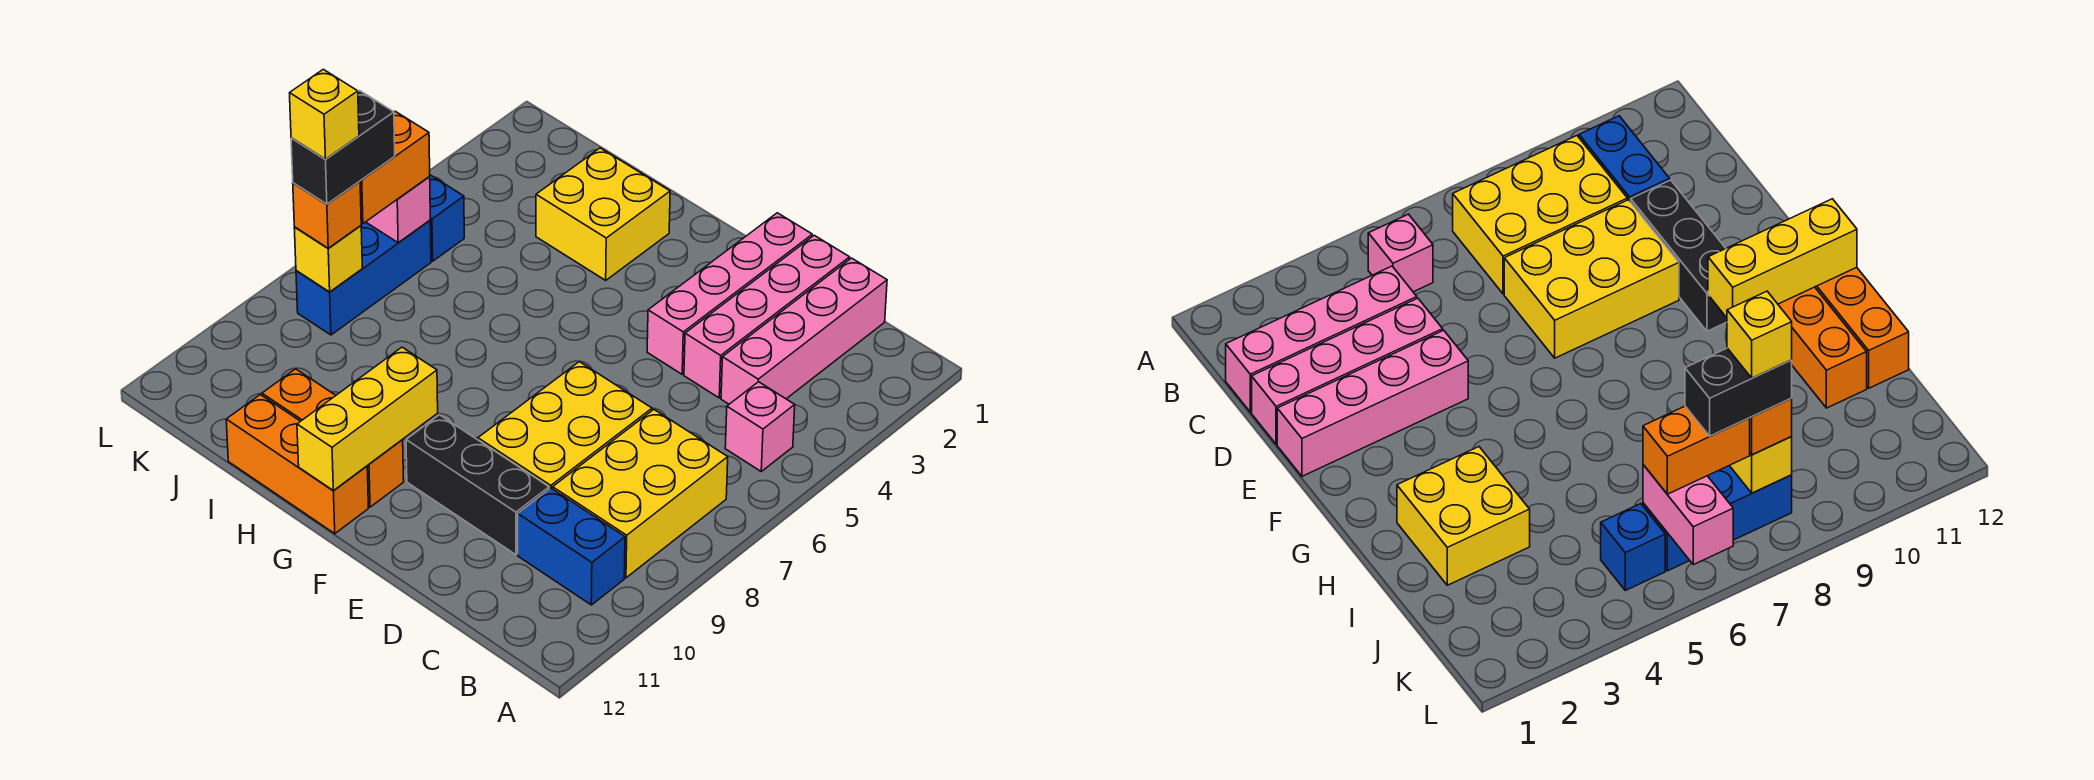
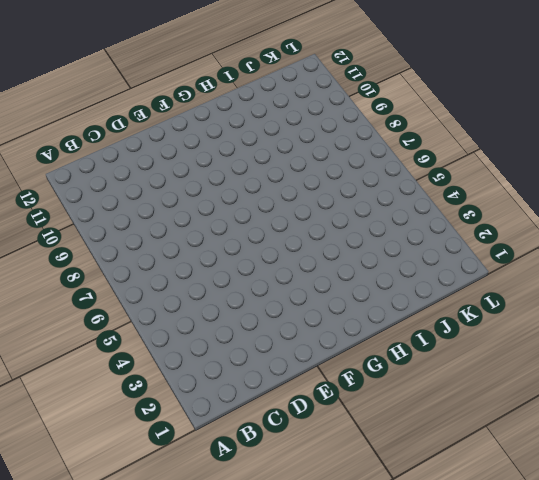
none -> pink 1x1 brick [725,382,795,471]
none -> yellow 2x3 brick [553,410,728,578]
none -> blue 1x2 brick [518,488,625,605]

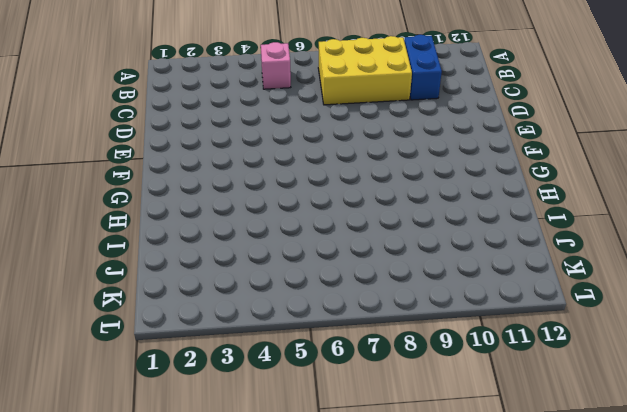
none -> pink 1x4 brick [721,258,887,404]
none -> pink 1x4 brick [684,235,850,398]
none -> yellow 2x3 brick [478,362,652,489]

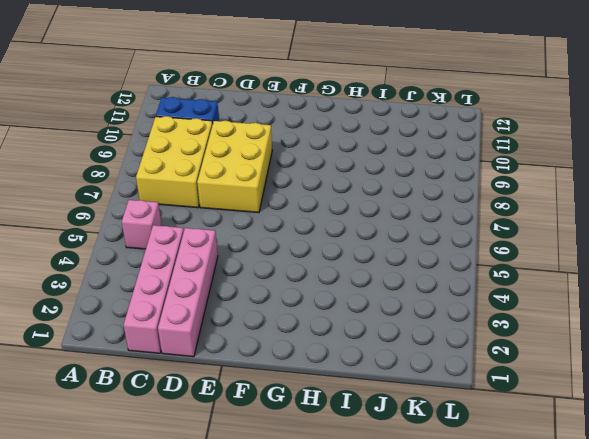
none -> black 1x3 brick [406,415,549,555]
none -> pink 1x4 brick [647,213,812,374]
none -> orange 1x3 brick [262,369,404,507]

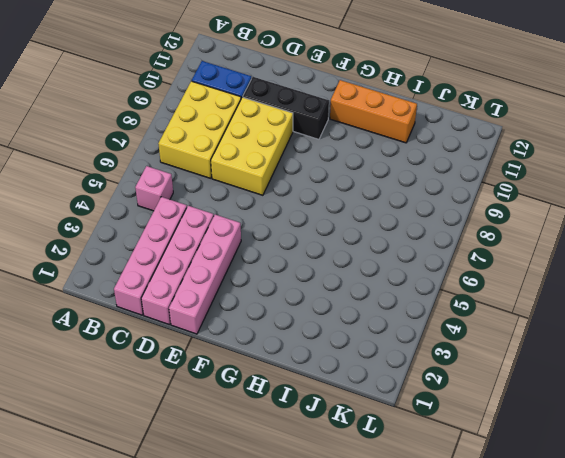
none -> orange 1x3 brick [226,395,368,534]
none -> yellow 2x2 brick [536,148,670,280]
none -> blue 1x1 brick [429,175,464,261]

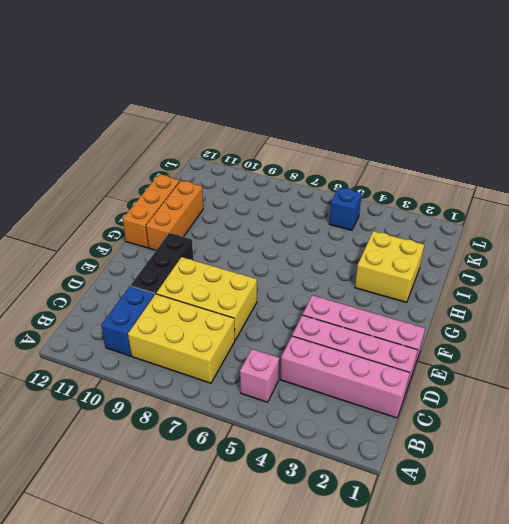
none -> blue 1x3 brick [296,220,431,335]
none -> yellow 1x3 brick [297,347,438,490]
none -> pink 1x2 brick [366,177,430,243]

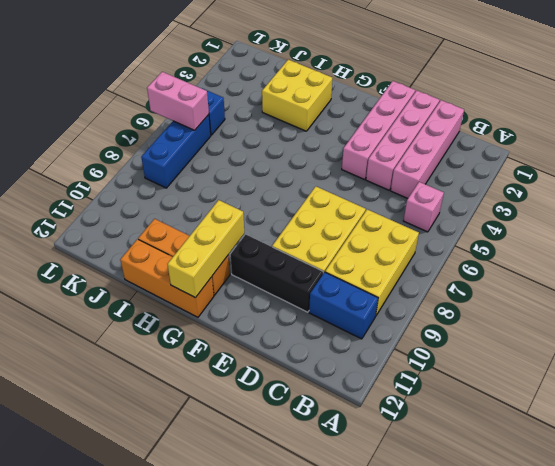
none -> yellow 1x1 brick [294,226,362,292]
none -> orange 1x2 brick [360,111,430,224]
none -> orange 1x1 brick [293,181,361,248]

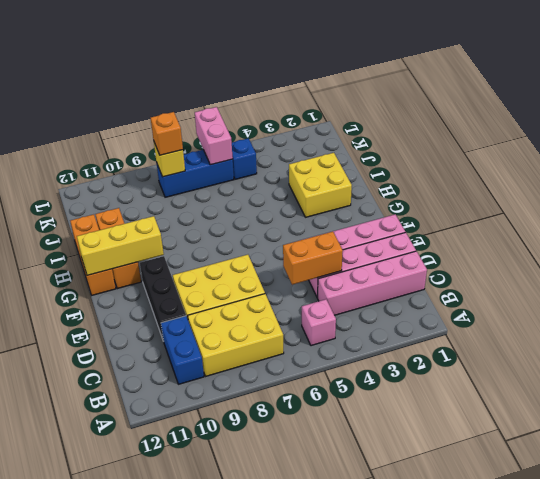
orange 1x2 brick [283,231,343,285] -> orange 1x2 brick moved to [360,111,430,224]
none -> black 1x2 brick [291,91,395,204]
none -> yellow 1x1 brick [290,69,359,159]

